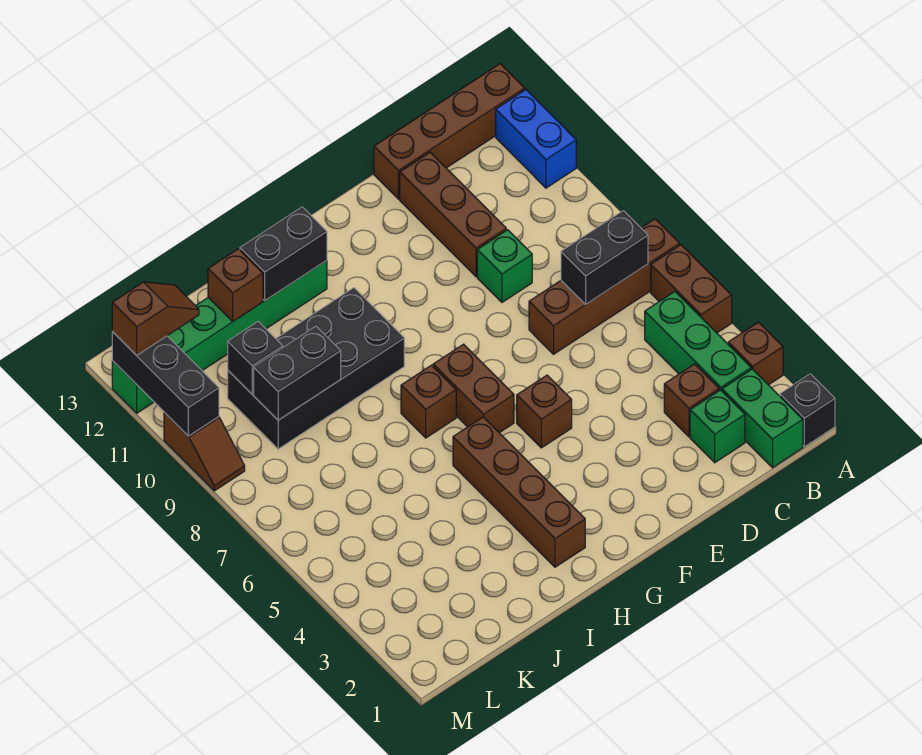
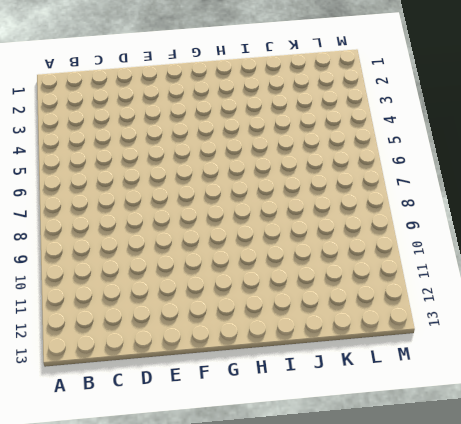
none -> black 1x1 brick [780,374,835,447]
none -> brown 1x1 brick [728,322,783,385]
none -> brown 1x2 brick [651,245,732,333]

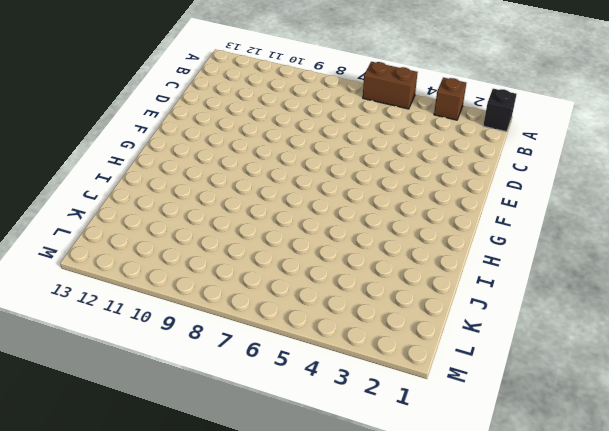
none -> brown 1x4 brick [529,219,680,354]
none -> blue 1x2 brick [496,90,576,188]
none -> brown 1x4 brick [374,64,525,199]

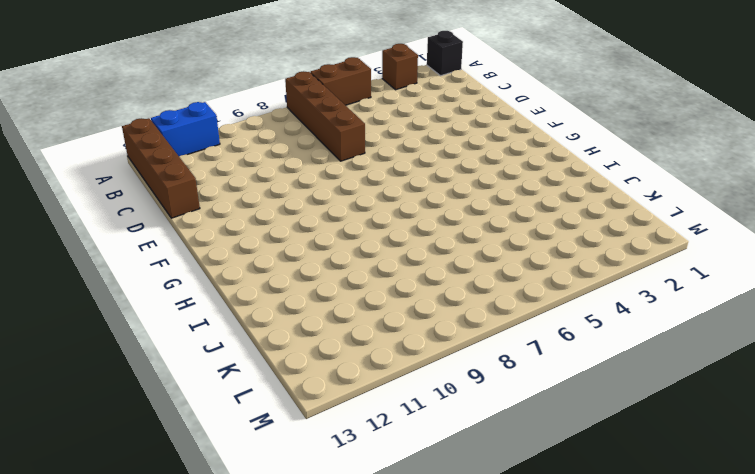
none -> green 1x2 brick [722,369,803,468]
none -> green 1x3 brick [645,292,751,391]
none -> green 1x1 brick [690,390,745,463]

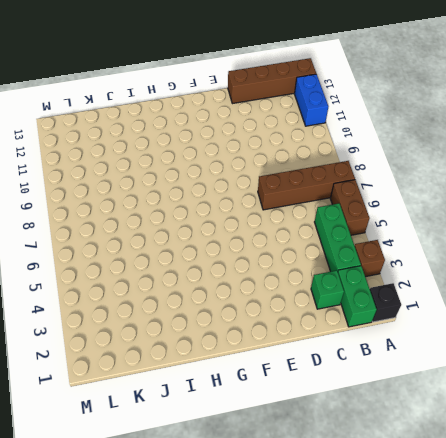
none -> brown 1x1 brick [664,364,719,437]
none -> green 1x1 brick [477,230,532,302]
none -> brown 1x3 brick [400,152,506,277]

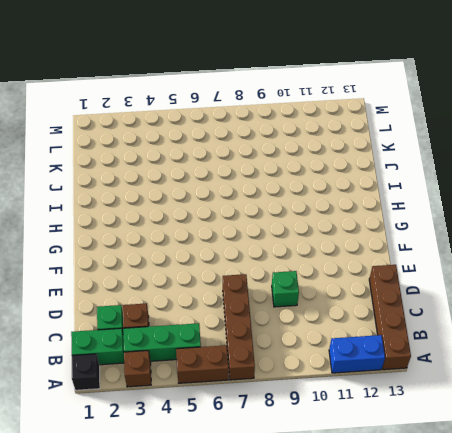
none -> brown 1x3 brick [400,152,506,277]
none -> brown 1x1 brick [517,375,572,448]
none -> brown 1x2 brick [433,344,514,433]

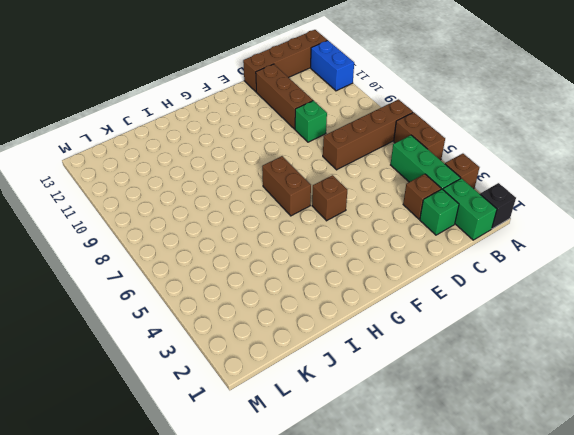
none -> brown 1x4 brick [453,417,585,567]
none -> brown 1x1 brick [401,365,456,438]
none -> black 2x4 brick [228,288,404,449]

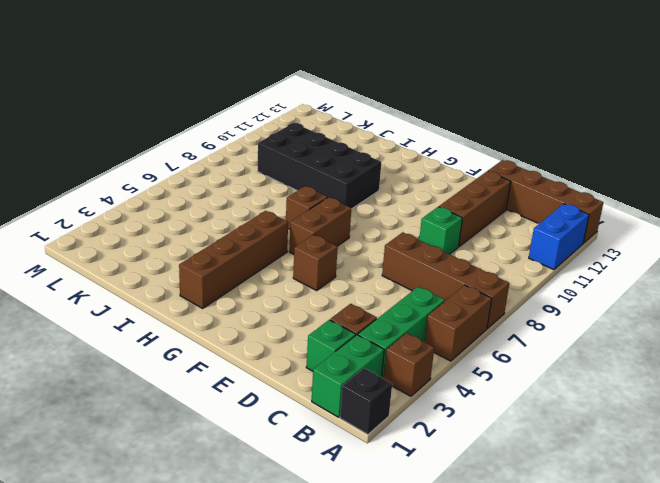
none -> green 1x6 brick [112,260,327,413]
none -> brown 1x2 slope [164,412,245,491]
none -> black 1x2 brick [561,211,648,304]

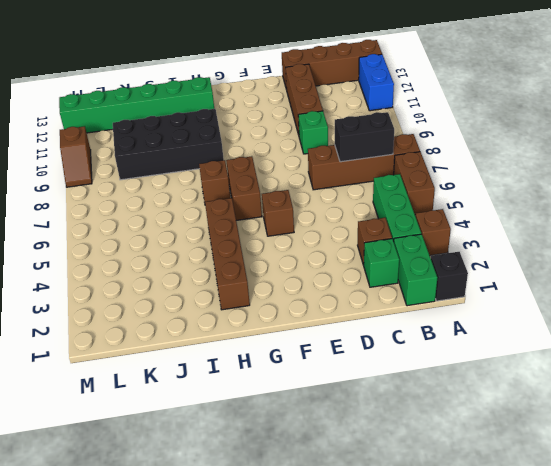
none -> black 1x2 brick [240,207,327,300]
none -> black 1x2 brick [254,327,341,420]
none -> brown 1x1 brick [208,249,263,321]

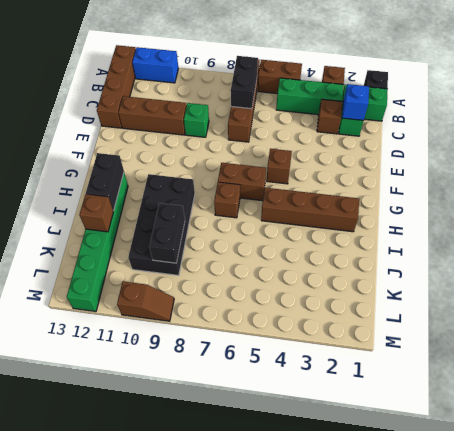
blue 1x1 brick [342,84,369,120] -> none
none -> black 1x1 brick [228,322,283,394]
none -> black 1x3 brick [112,332,219,436]
none -> brown 1x2 slope [112,282,199,355]

